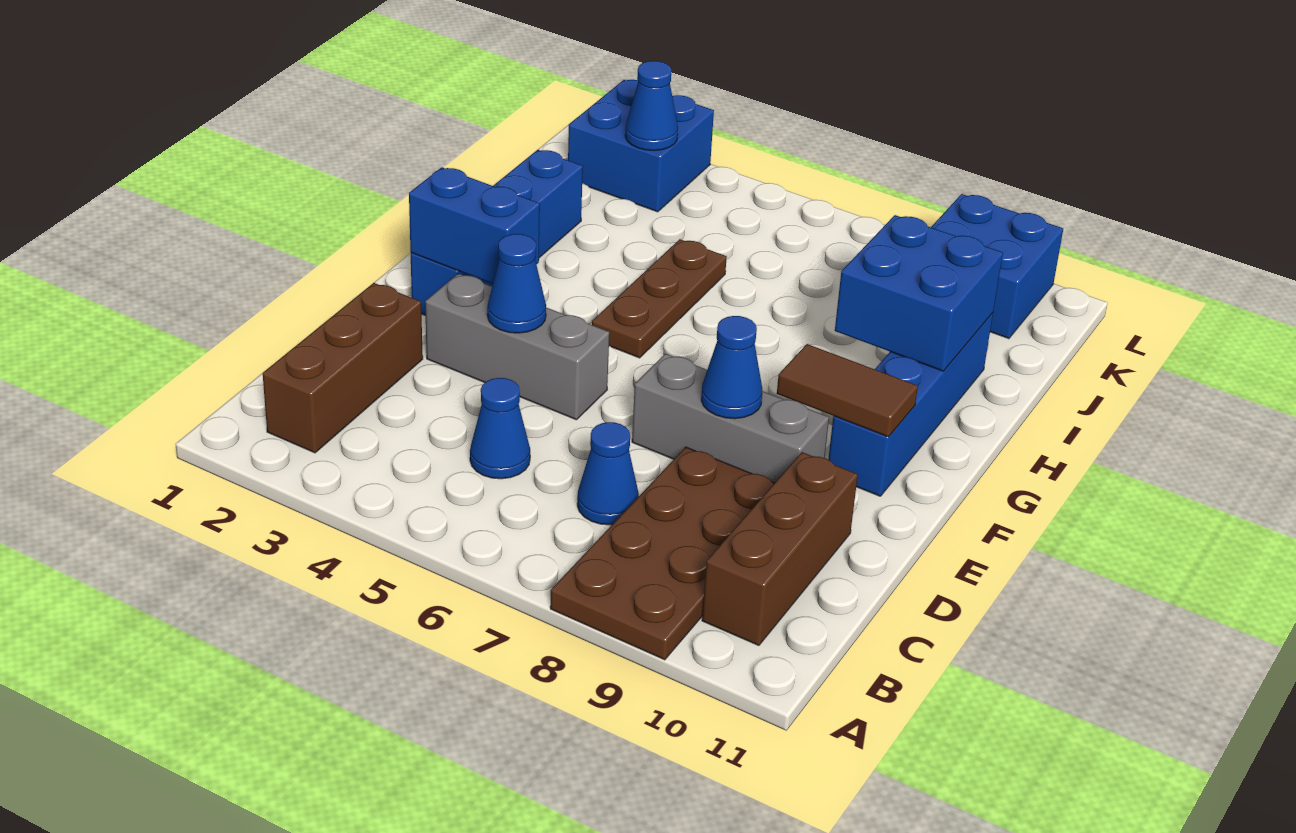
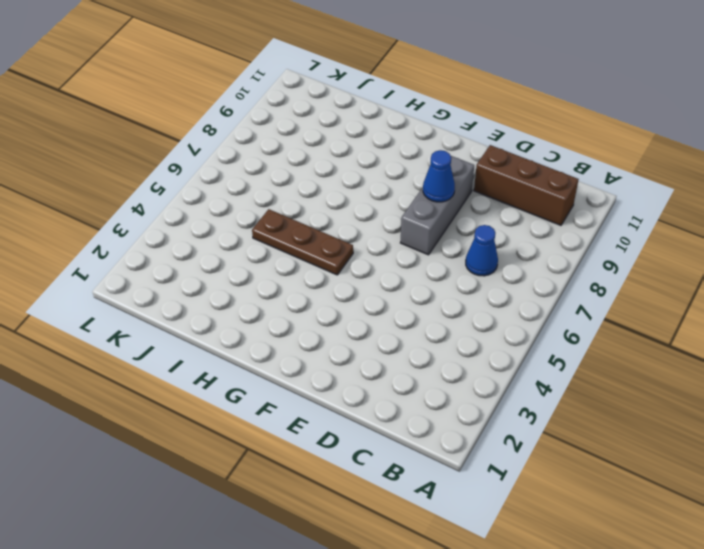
none -> brown 2x4 plate [550,447,774,660]
none -> brown 1x3 brick [263,283,423,453]
none -> blue 1x1 cone [470,378,530,479]

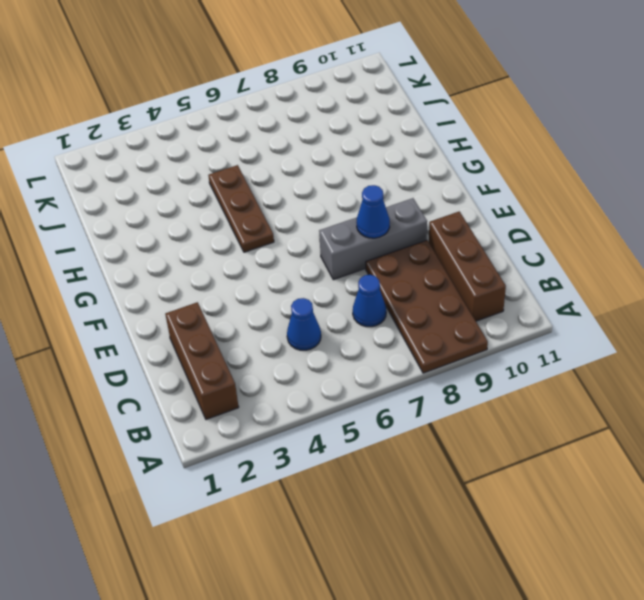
none -> grey 1x3 brick [425,273,609,420]
none -> blue 1x4 brick [411,150,583,316]
none -> blue 1x4 brick [828,313,993,496]

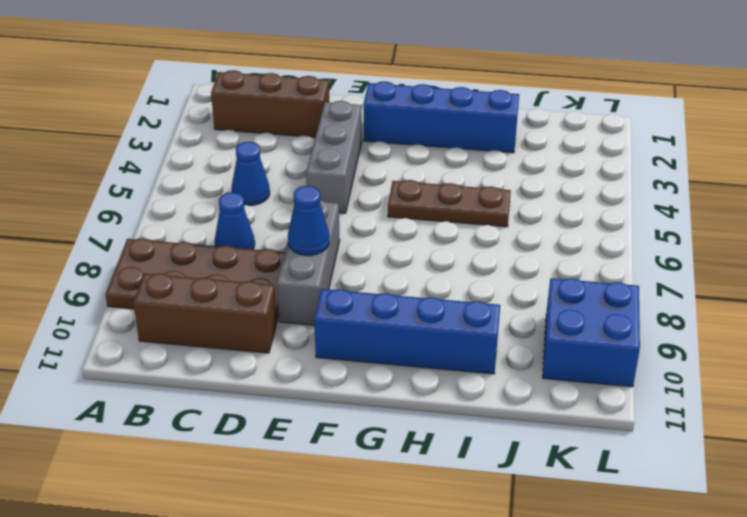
none -> blue 2x2 brick [568,80,714,212]
none -> blue 1x1 cone [487,234,546,333]
none -> blue 1x2 brick [409,167,540,284]

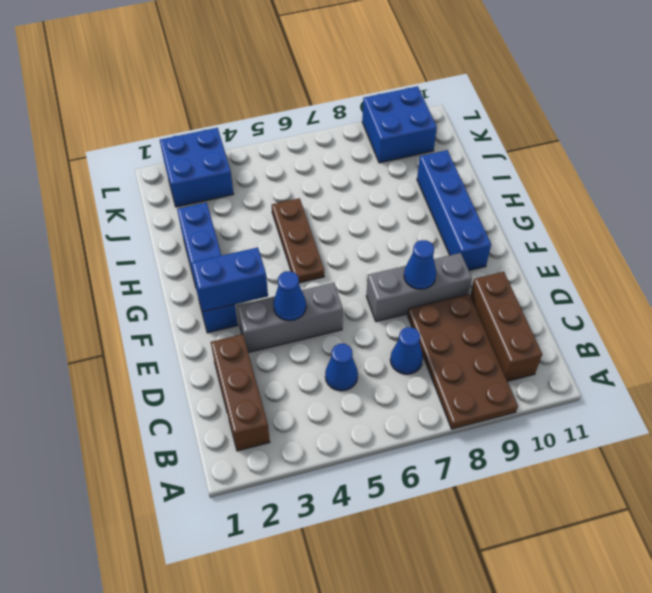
none -> brown 1x2 tile [777,344,918,437]
none -> blue 2x2 brick [835,215,1003,371]
none -> blue 1x1 cone [625,61,678,151]

